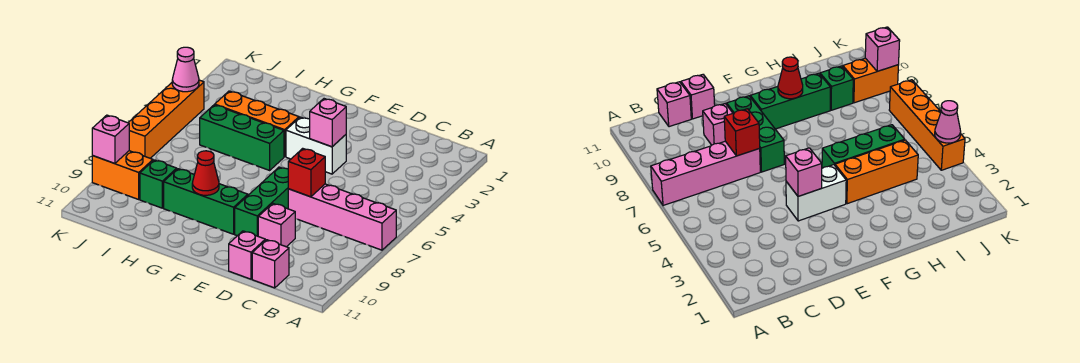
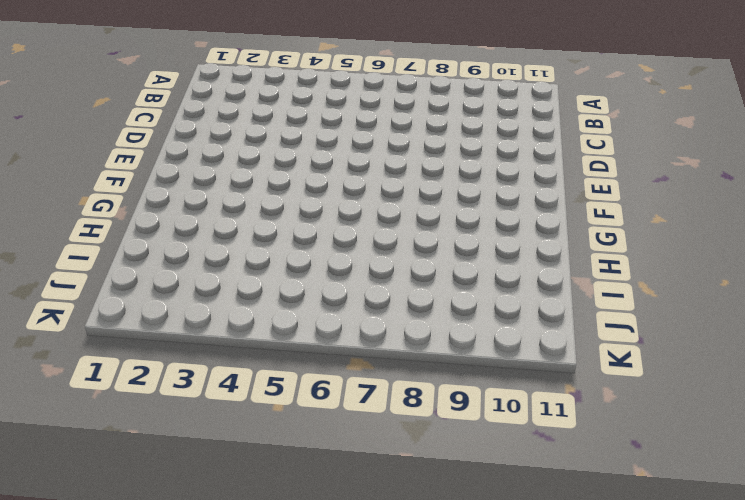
none -> pink 1x4 brick [288,184,396,250]
none -> pink 1x1 brick [252,240,289,288]
none -> pink 1x1 brick [258,204,295,247]

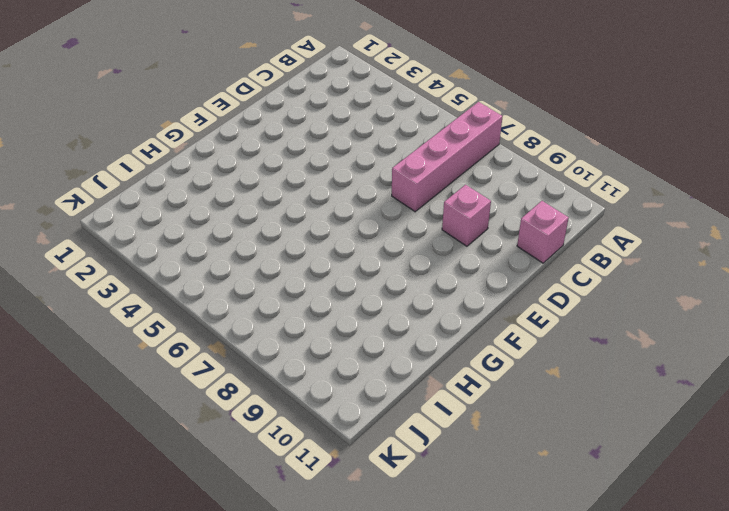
none -> pink 1x1 brick [229,231,265,279]
none -> white 1x2 brick [286,117,346,174]
none -> green 1x3 brick [235,167,288,236]

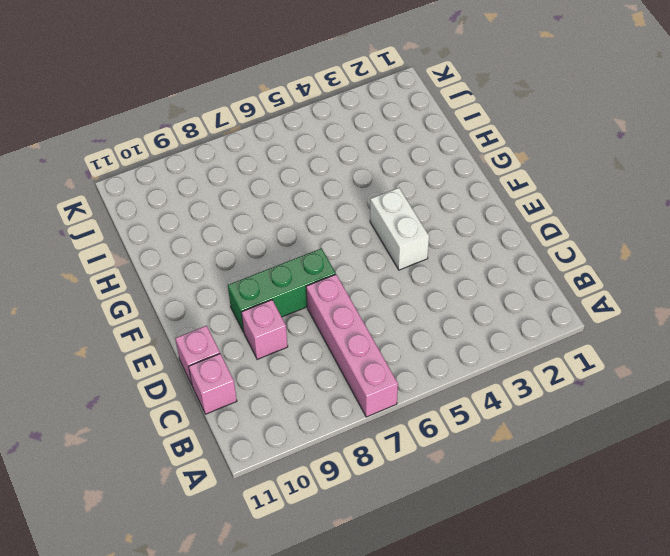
none -> green 1x3 brick [164,169,248,234]
none -> orange 1x3 brick [215,91,299,157]
none -> green 1x3 brick [200,105,284,170]

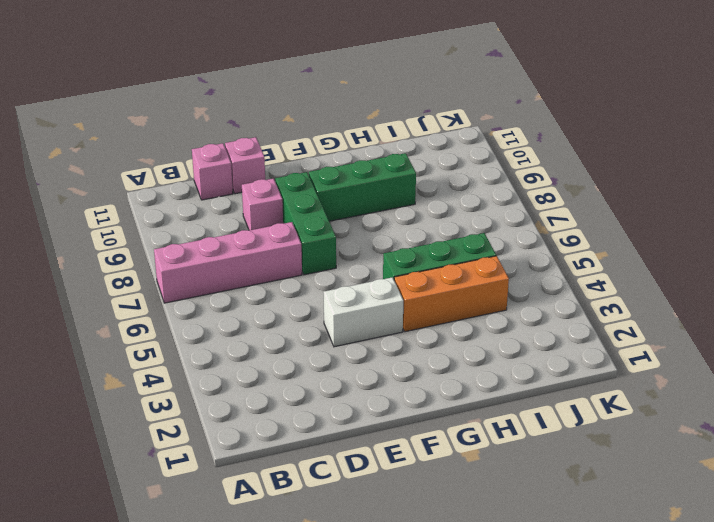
none -> green 1x1 brick [140,160,177,208]
none -> orange 1x2 brick [92,151,153,199]
none -> orange 1x4 brick [128,80,204,158]

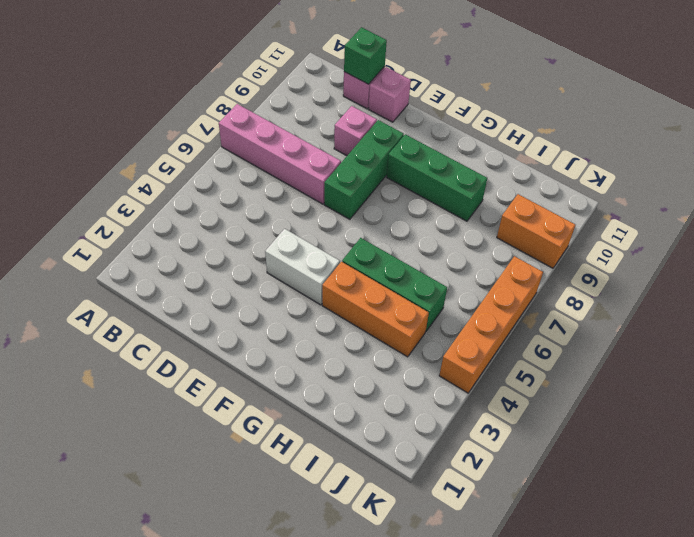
green 1x1 brick [344,27,387,84] -> green 1x1 brick moved to [140,160,177,208]
none -> red 1x1 brick [288,148,325,197]
none -> pink 1x1 brick [310,99,346,147]
none -> red 1x1 cone [192,151,219,195]

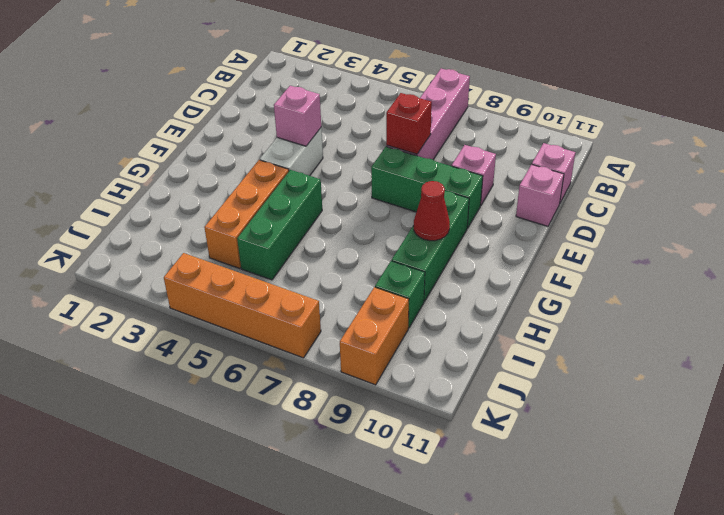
none -> pink 1x1 cone [172,47,199,92]
none -> pink 1x1 brick [92,115,129,164]

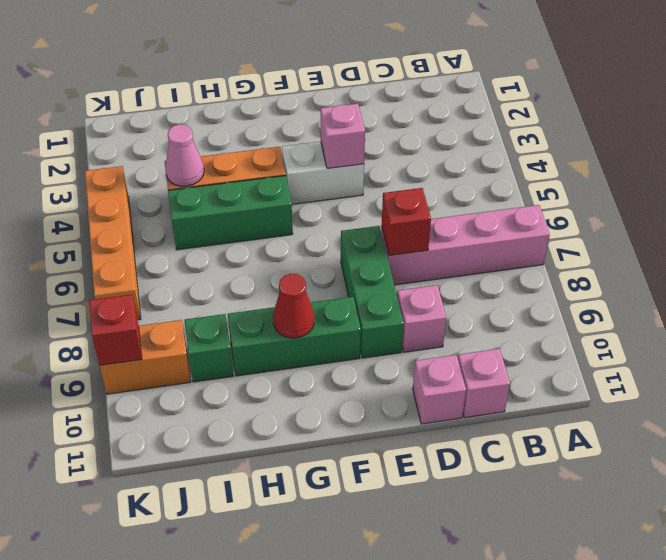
pink 1x1 cone [165,124,204,186] -> pink 1x1 cone moved to [172,47,199,92]
red 1x1 brick [89,294,142,365] -> pink 1x1 brick [92,115,129,164]

